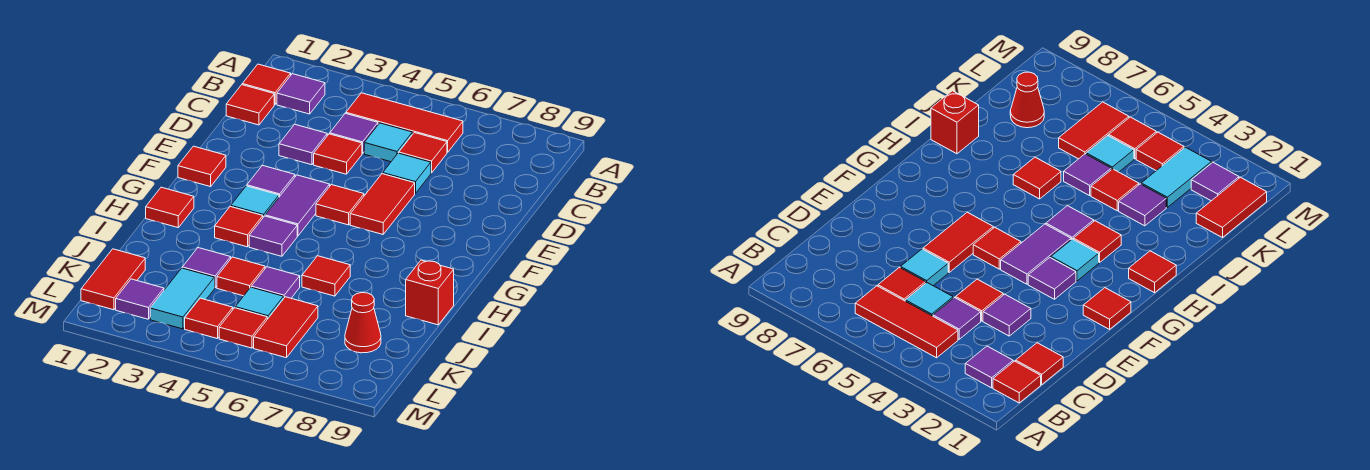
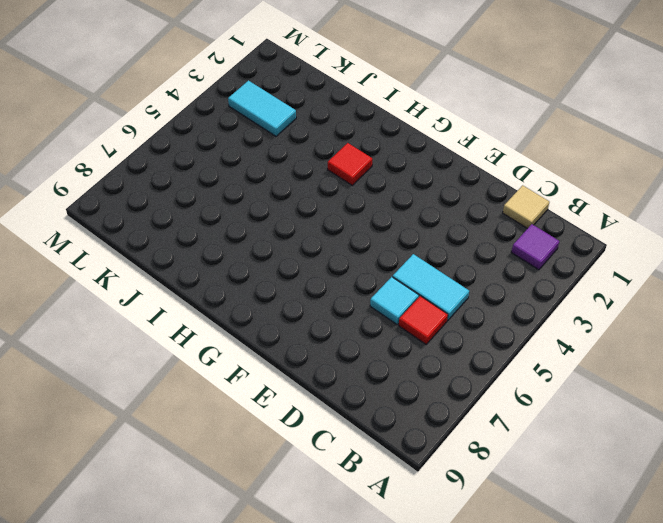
tan 1x1 tile [503,185,549,229] -> red 1x1 tile [226,85,274,125]
cyan 1x2 tile [393,254,469,320] -> cyan 1x1 tile [364,123,412,162]
none -> red 1x1 tile [242,64,291,104]
none -> red 1x3 tile [346,93,463,152]
none -> purple 1x1 tile [330,113,378,154]
none -> purple 1x1 tile [279,124,327,165]

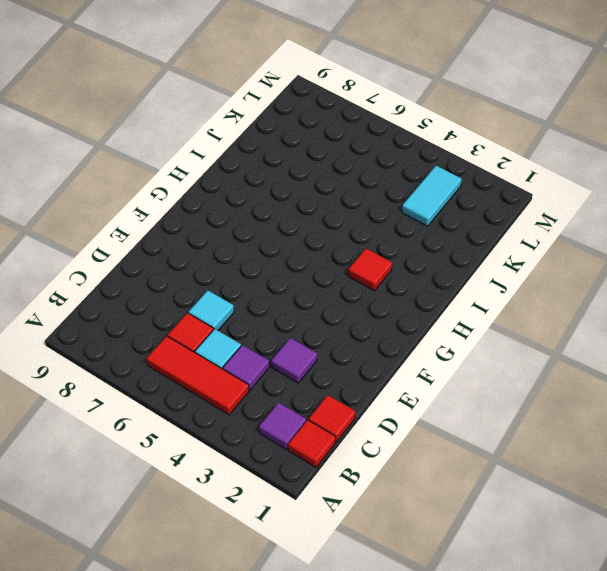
none -> red 1x1 tile [314,134,362,174]
none -> red 1x2 tile [350,174,415,234]
none -> red 1x1 tile [178,146,226,187]
none -> purple 1x1 tile [247,165,295,197]

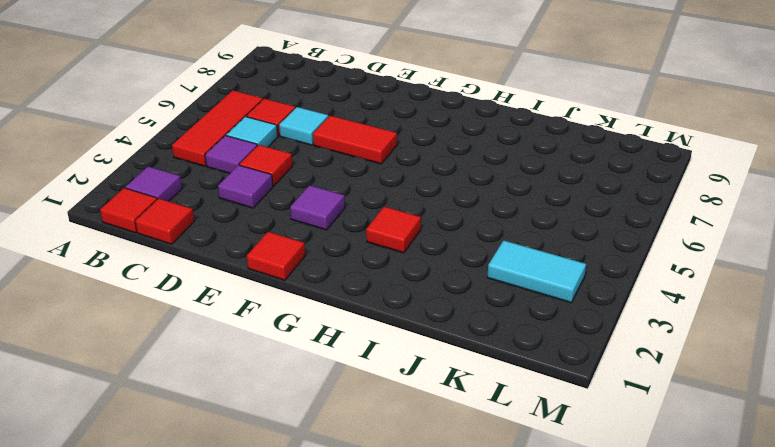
none -> purple 1x2 tile [265,175,330,236]
none -> red 1x1 tile [316,185,364,225]
none -> cyan 1x1 tile [231,186,279,217]
none -> red 1x1 tile [146,187,194,227]

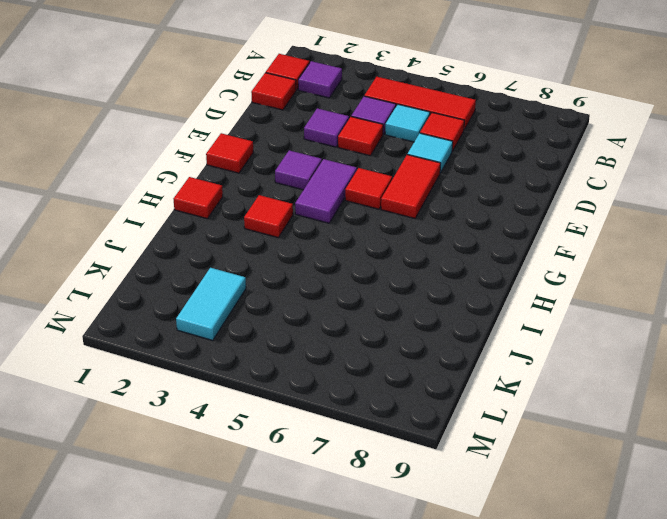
none -> cyan 1x1 tile [231,186,279,217]
none -> purple 1x1 tile [249,216,297,256]
none -> red 1x1 tile [302,256,350,296]
none -> red 1x1 brick [406,260,454,325]

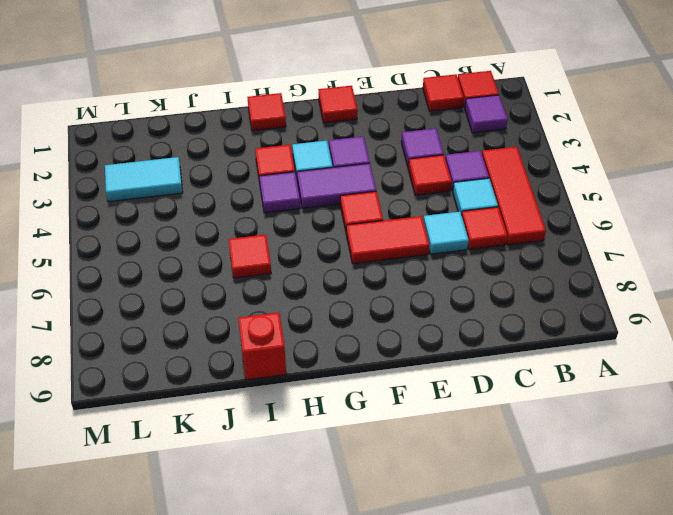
none -> purple 1x1 tile [182,248,231,288]
none -> red 1x1 tile [217,257,265,296]
none -> purple 1x1 tile [251,267,300,298]
none -> red 1x2 tile [81,249,145,310]

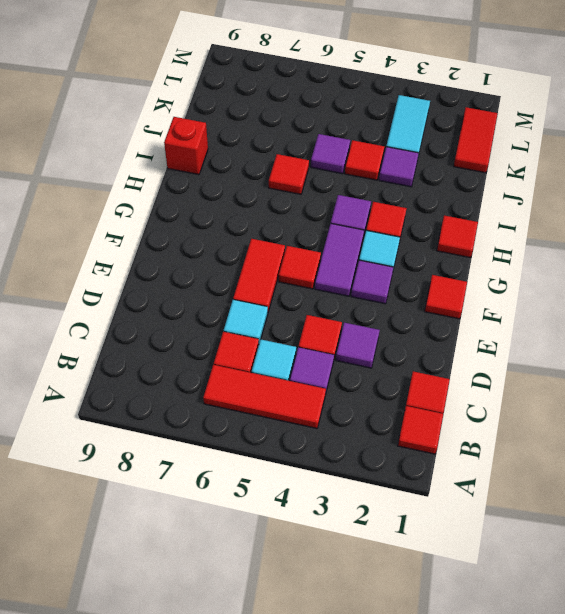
none -> purple 1x1 tile [277,74,325,114]
none -> cyan 1x1 tile [235,287,284,319]
none -> red 1x2 tile [254,297,318,358]
none -> red 1x1 cone [345,293,381,353]

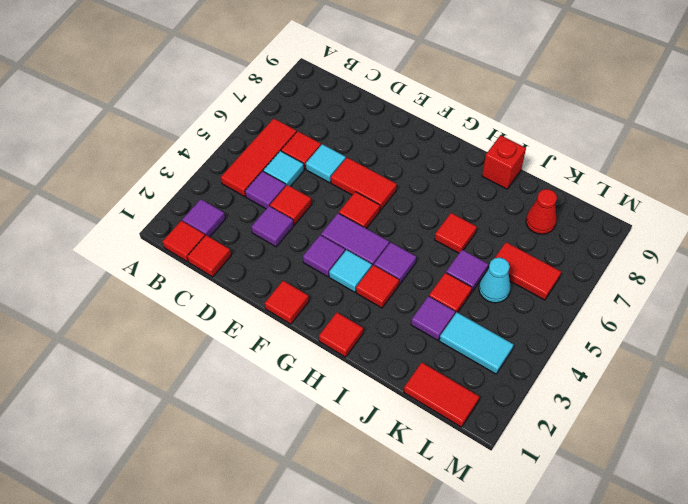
cyan 1x1 cone [479,257,510,303] -> cyan 1x1 tile [235,287,284,319]
none -> purple 1x1 tile [116,279,164,319]
none -> red 1x1 tile [185,298,233,339]
none -> red 1x1 tile [219,308,267,348]

